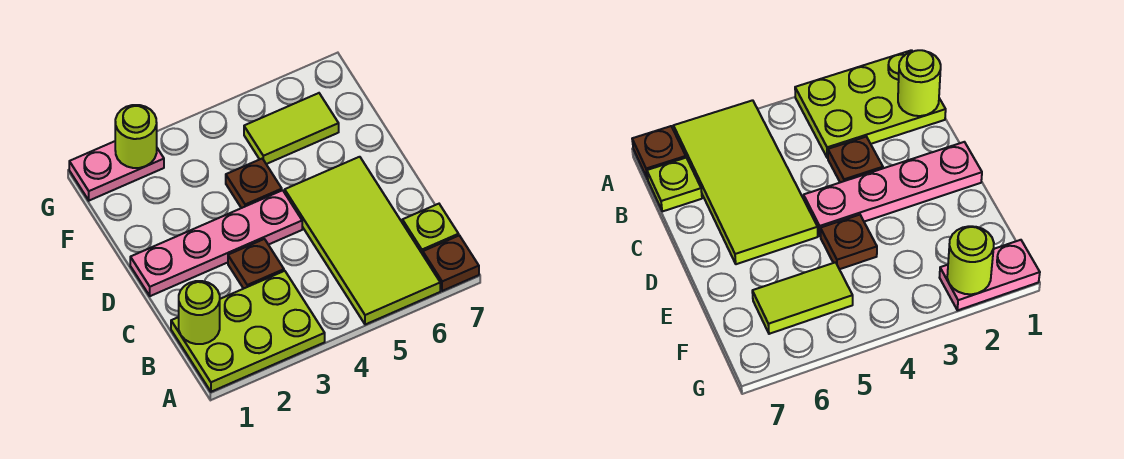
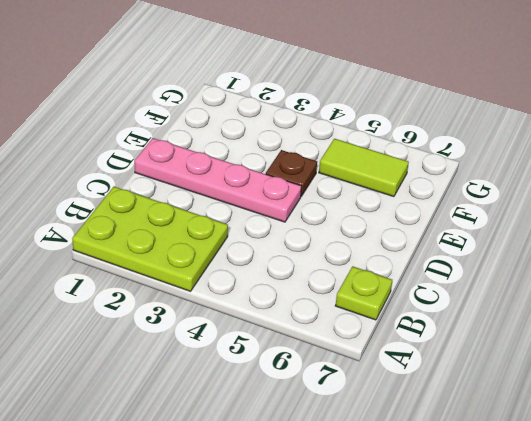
none -> lime 2x4 tile [285,157,440,325]
none -> brown 1x1 plate [423,235,479,291]

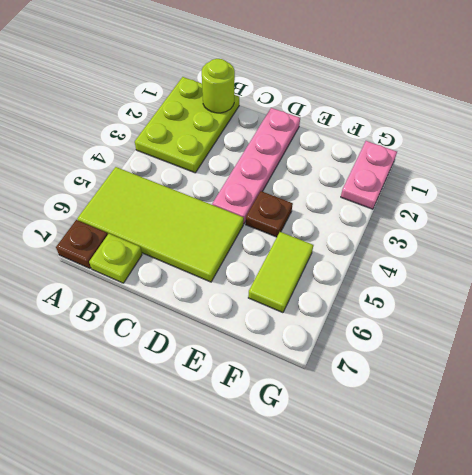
none -> brown 1x1 plate [228,239,284,289]
none -> lime 1x1 round brick [115,105,157,168]

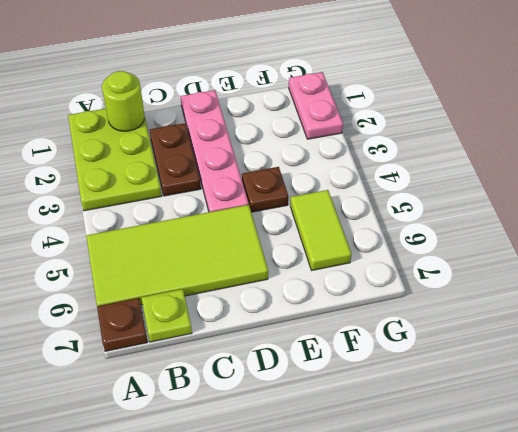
brown 1x2 plate [150,123,201,196] -> brown 1x1 plate [228,239,284,289]
none -> lime 1x1 round brick [115,105,157,168]

